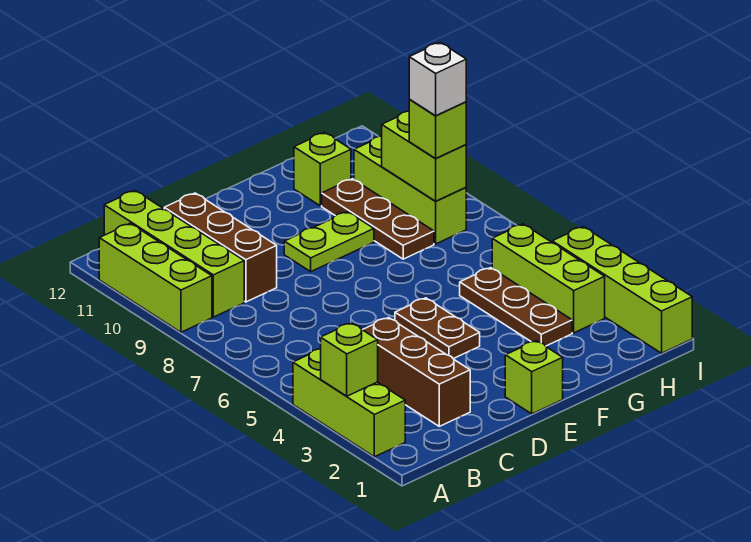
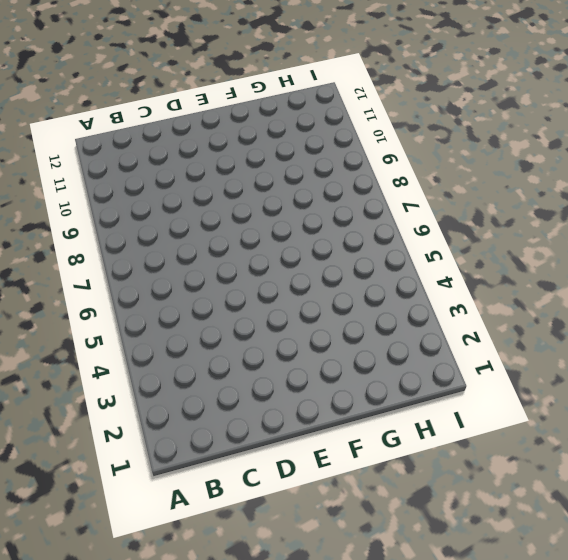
none -> lime 1x3 brick [293,349,405,457]
none -> lime 1x3 brick [99,223,212,332]
none -> lime 1x4 brick [104,191,244,317]

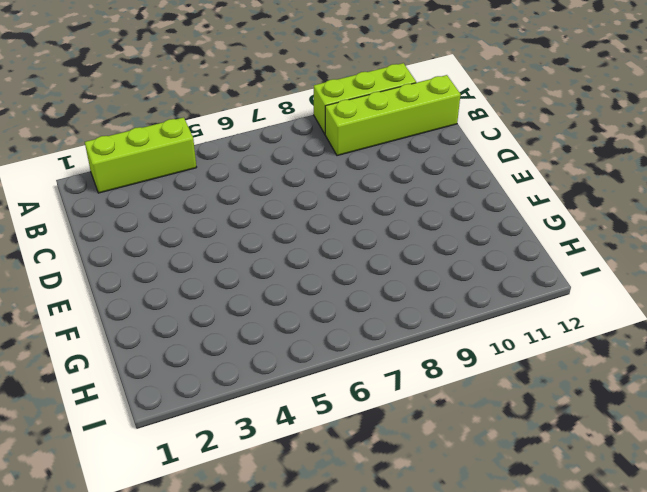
none -> brown 1x3 brick [363,318,470,426]
none -> brown 1x3 brick [164,193,277,302]
none -> lime 1x1 brick [505,341,563,414]

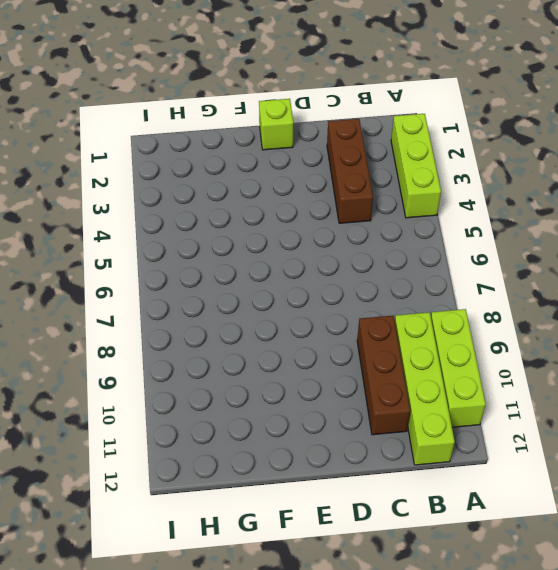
none -> brown 1x2 plate [395,298,480,359]
none -> lime 1x2 plate [284,212,374,272]
none -> brown 1x3 plate [460,268,572,346]

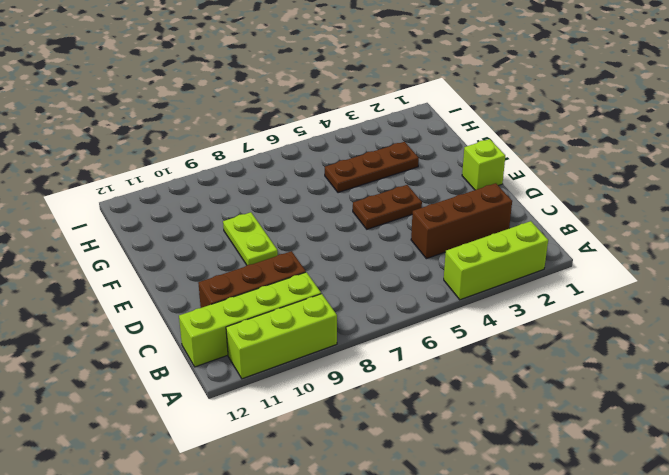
none -> brown 1x3 plate [322,179,434,259]
none -> lime 1x1 brick [294,132,351,206]
none -> lime 1x3 brick [492,224,605,333]

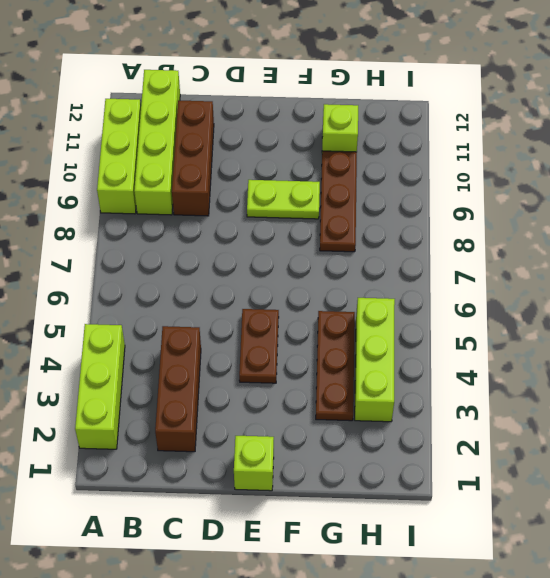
none -> lime 1x3 brick [354,136,466,244]
none -> lime 1x4 brick [552,227,692,353]
none -> lime 1x1 brick [321,323,378,396]

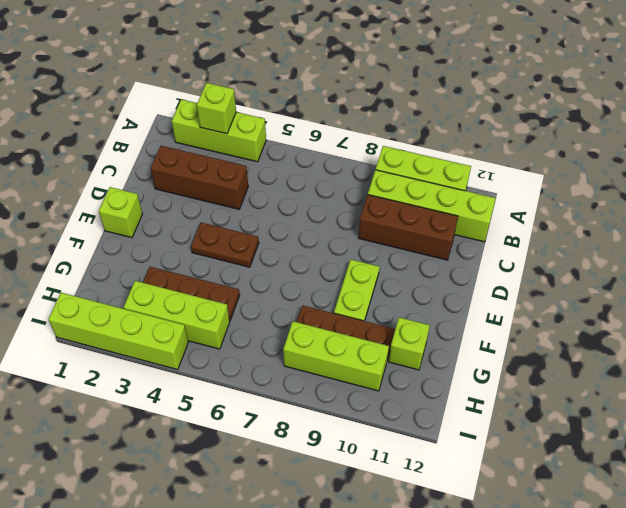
none -> lime 1x2 brick [382,111,466,201]
none -> lime 1x1 brick [409,100,466,159]
none -> white 1x1 brick [409,42,466,116]

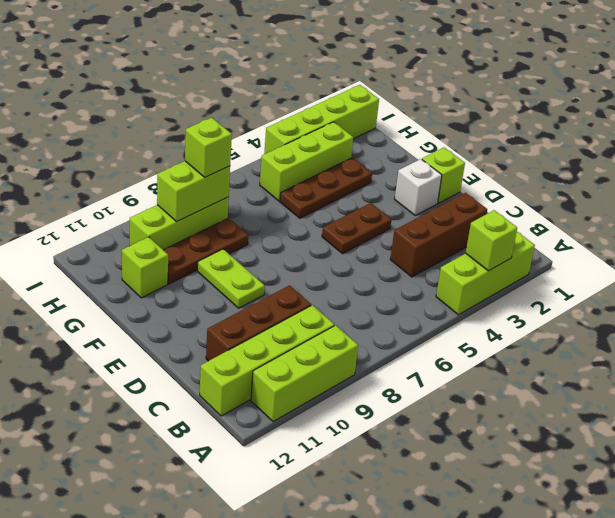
white 1x1 brick [395,159,442,215] -> white 1x1 brick moved to [409,42,466,116]

